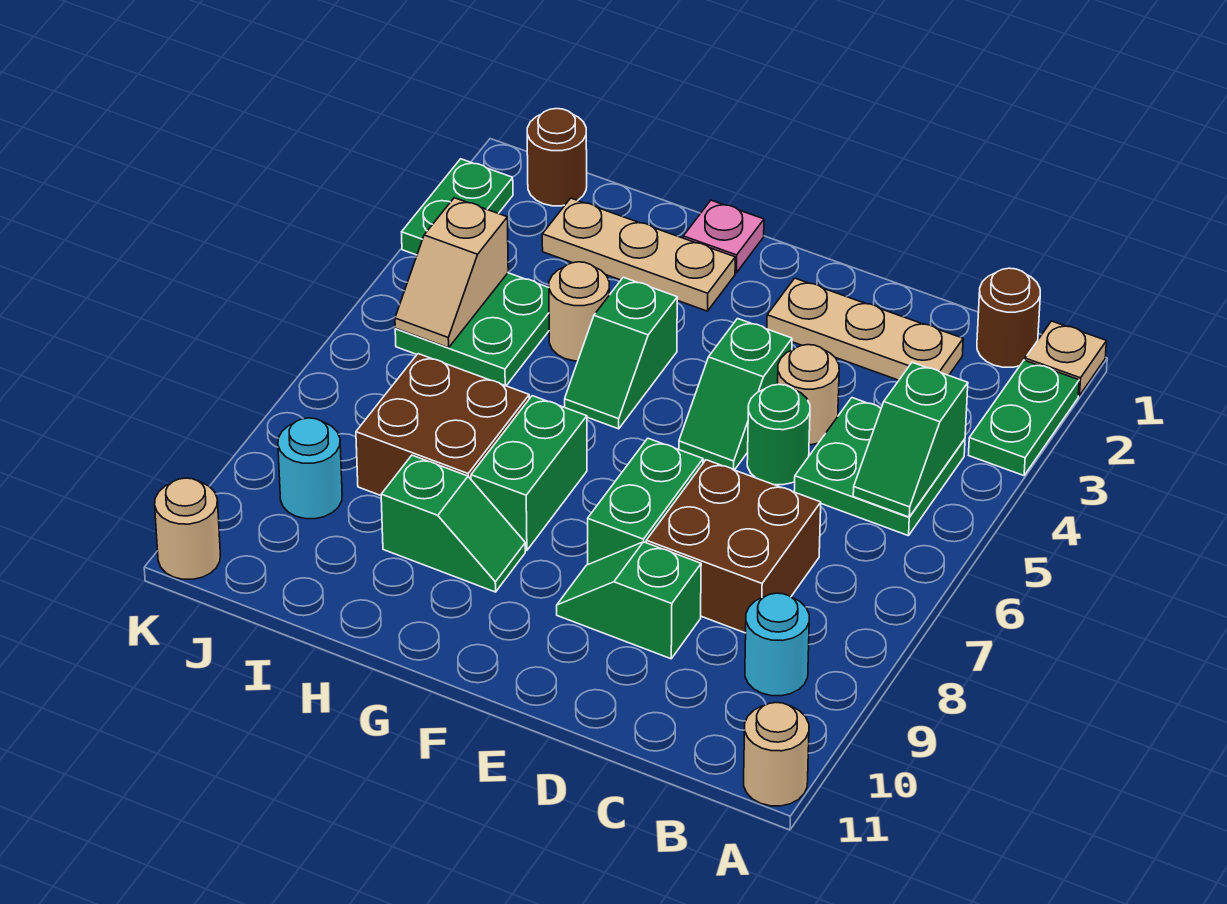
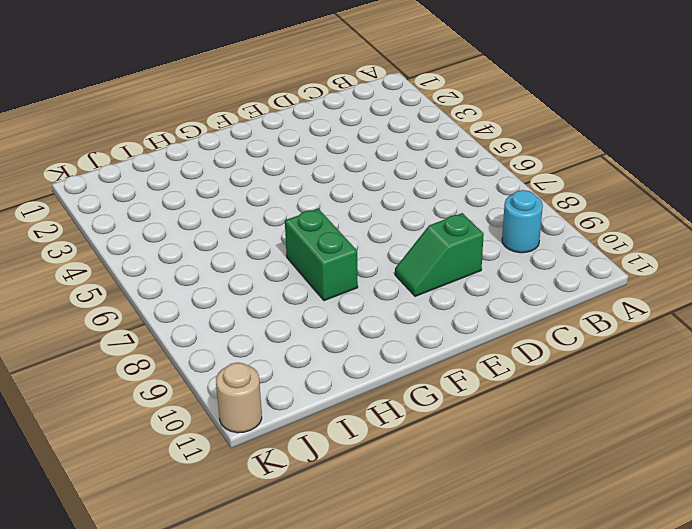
none -> tan 1x1 plate [1025,321,1106,396]
none -> green 1x2 plate [969,360,1079,476]
none -> tan 1x1 round brick [744,703,809,806]

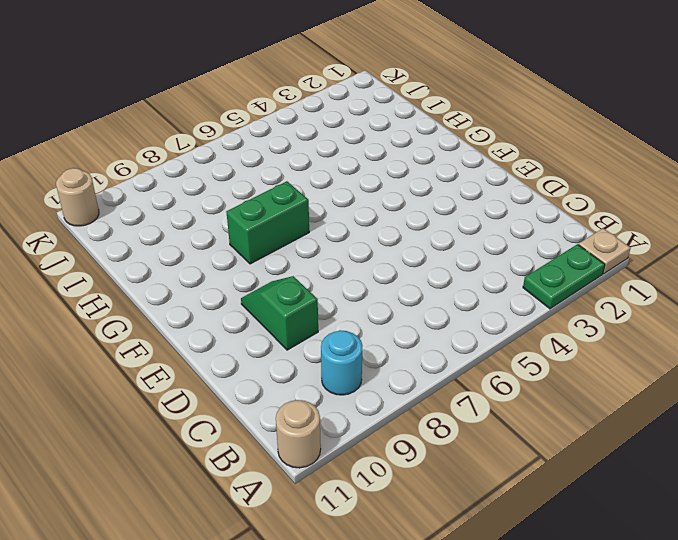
none -> brown 1x1 round brick [977,268,1040,367]
none -> green 2x2 plate [794,398,965,536]
none -> tan 1x3 plate [767,278,963,380]

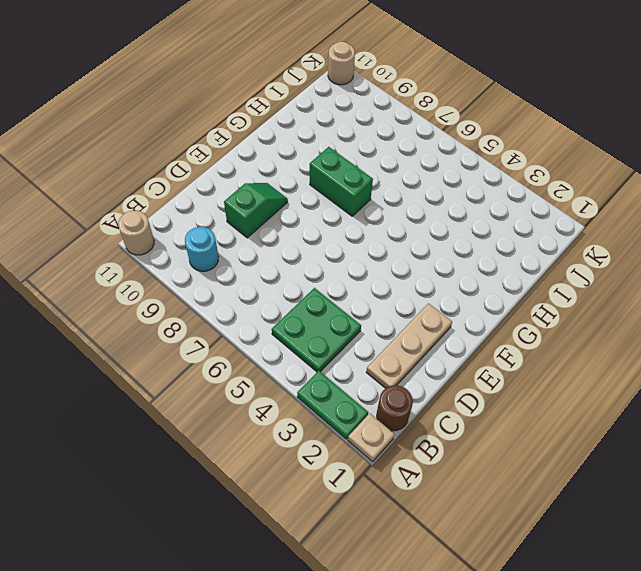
none -> brown 2x2 brick [646,460,821,633]
none -> tan 1x1 round brick [778,345,839,445]
none -> green 1x1 round brick [747,384,810,485]

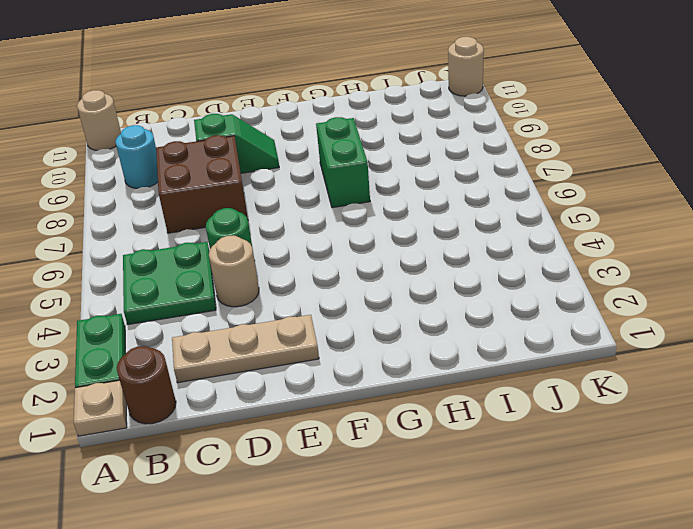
none -> green 1x2 slope [679,319,792,470]
none -> green 1x2 brick [588,438,703,564]
none -> pink 1x1 plate [683,200,764,273]

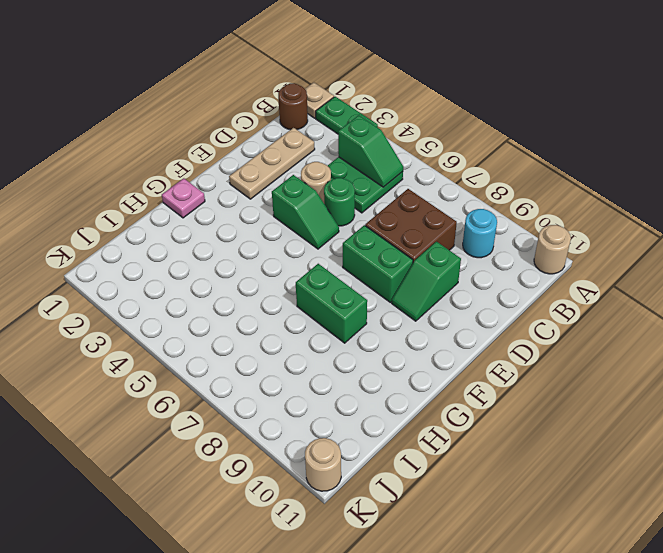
none -> tan 1x3 plate [542,198,735,311]
none -> green 1x2 slope [565,277,677,429]
none -> green 1x2 slope [381,455,525,592]

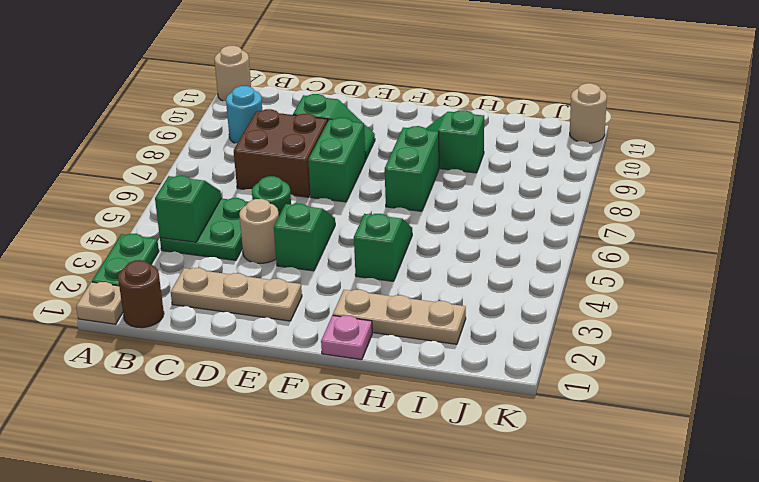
none -> tan 1x1 round brick [549,262,609,361]
none -> brown 2x2 brick [356,354,530,495]
none -> green 2x2 plate [395,273,549,386]

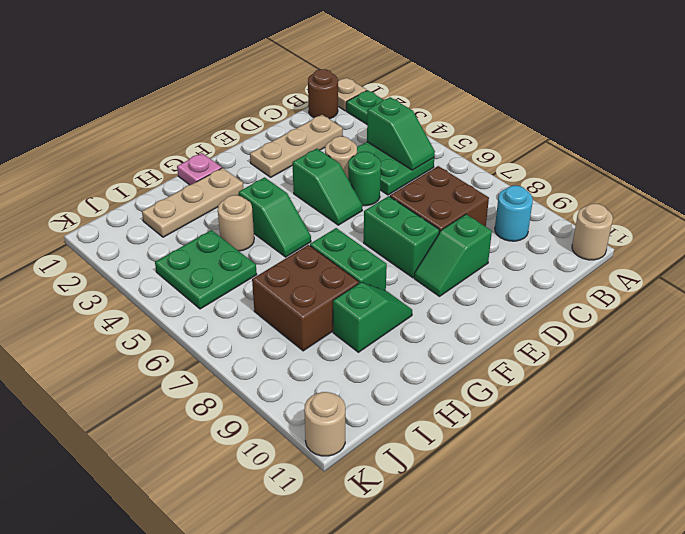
none -> brown 1x1 round brick [527,109,587,206]
none -> cyan 1x1 round brick [278,418,342,519]
none -> green 1x2 plate [402,159,513,255]

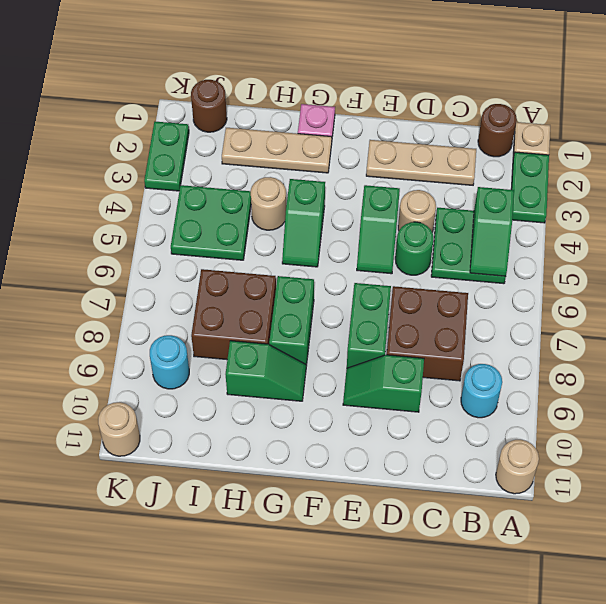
none -> tan 1x2 slope [395,198,508,348]

